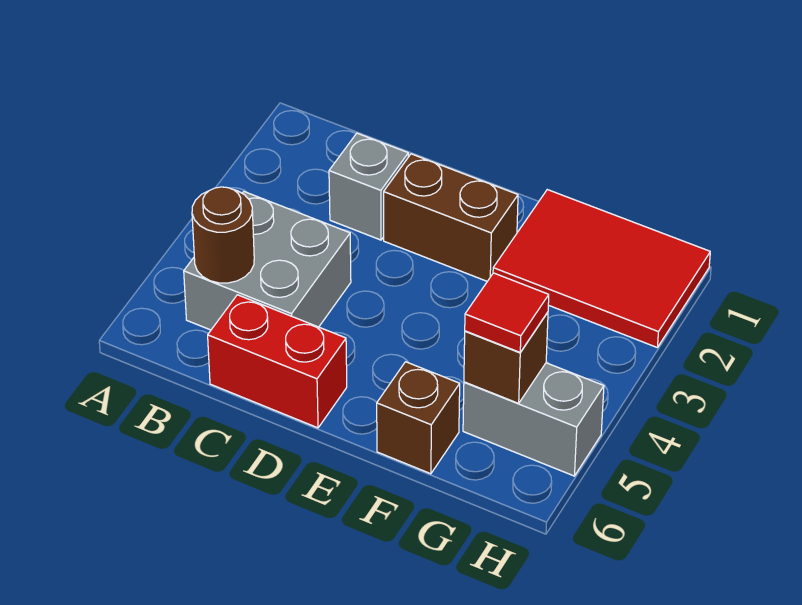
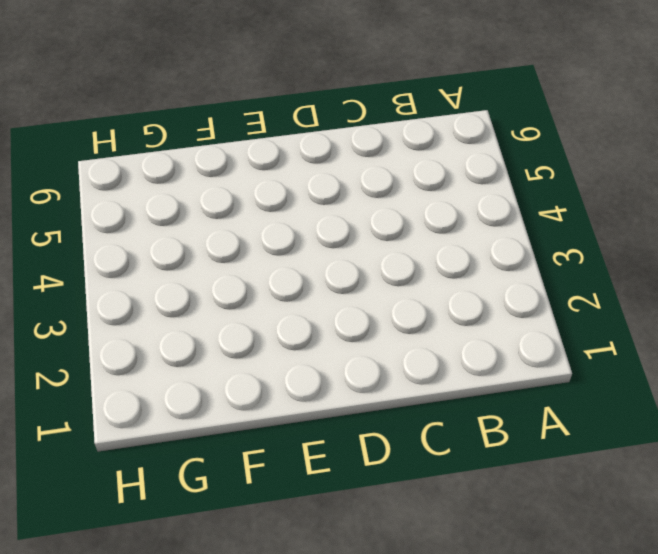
none -> grey 2x2 brick [184,192,351,330]
none -> grey 1x1 brick [329,133,408,240]

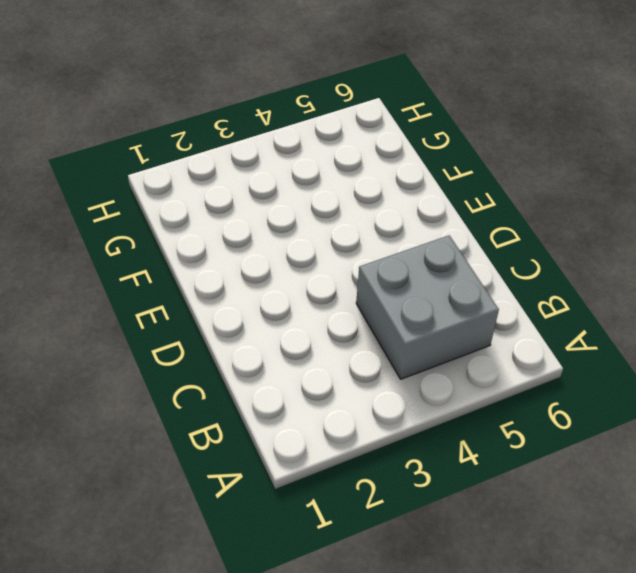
none -> grey 1x1 brick [329,133,408,240]
none -> red 1x2 brick [208,295,347,428]

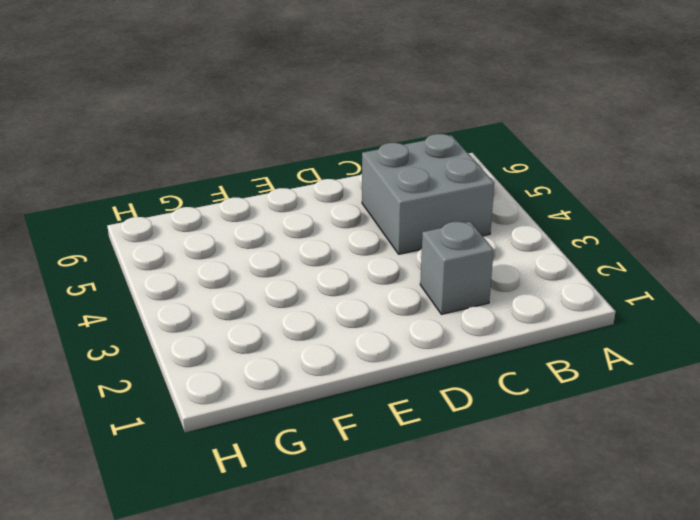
none -> red 1x2 brick [208,295,347,428]
none -> brown 1x2 brick [384,154,518,281]

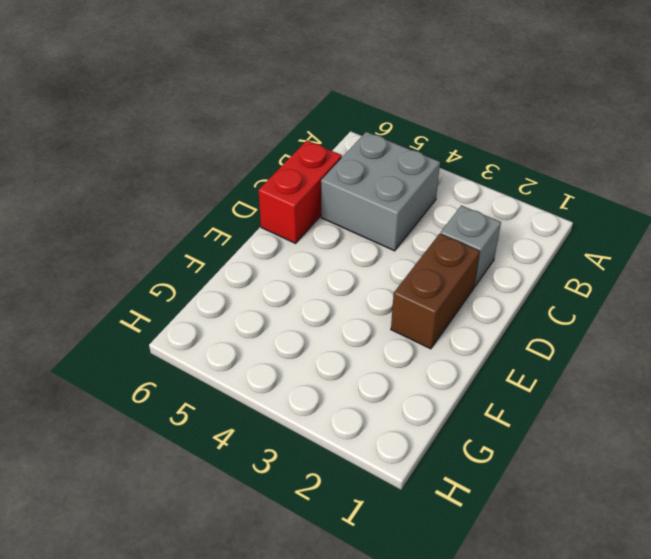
none -> red 2x3 tile [493,190,710,347]
none -> brown 1x1 brick [377,362,460,474]

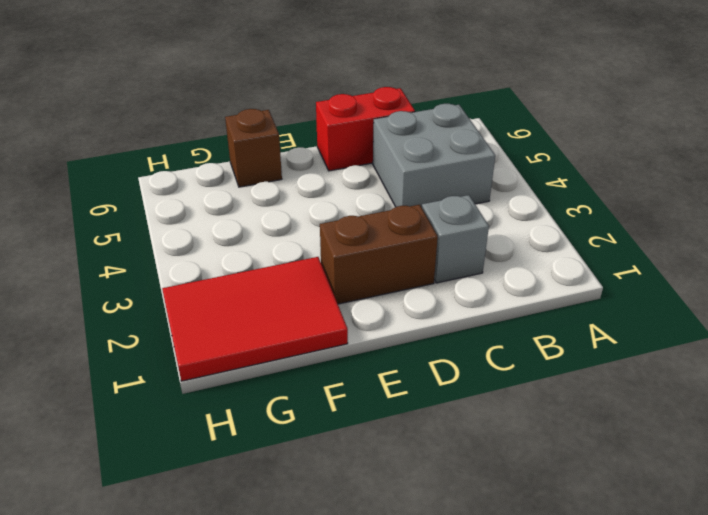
none -> grey 1x2 brick [463,363,604,476]
none -> brown 1x1 round brick [192,187,254,283]

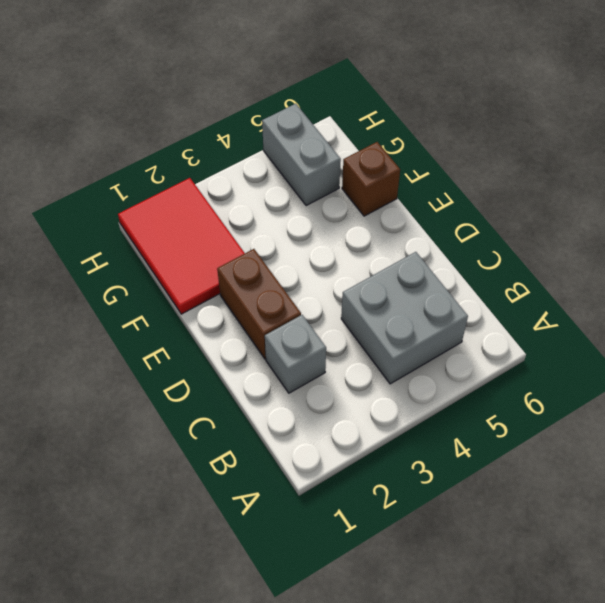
none -> red 1x2 brick [208,295,347,428]
none -> brown 1x1 round brick [192,187,254,283]

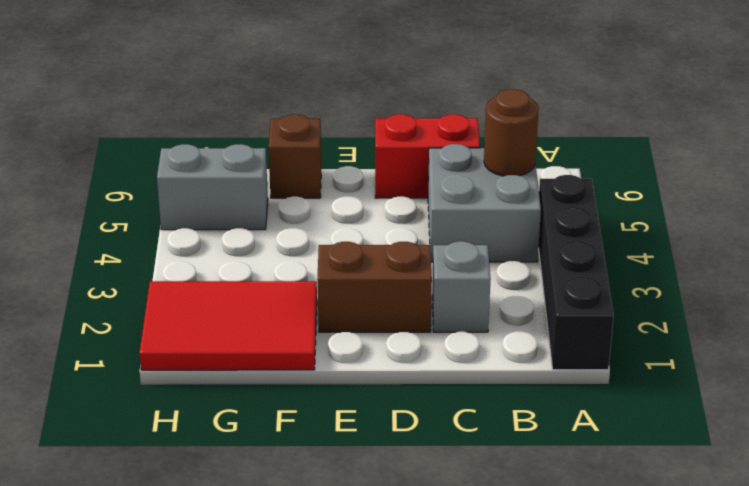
black 1x4 brick [539,175,614,370] -> none
none -> brown 1x1 brick [464,312,548,403]
none -> red 1x1 tile [465,273,549,352]

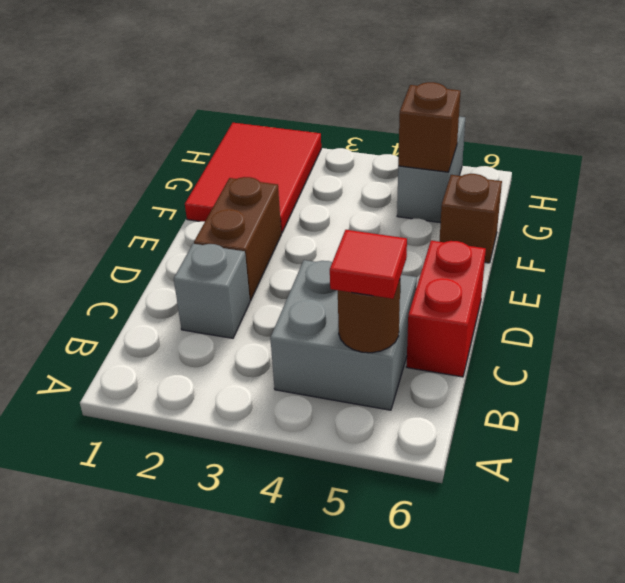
red 1x1 tile [330,230,407,299] -> red 1x1 tile moved to [465,273,549,352]

